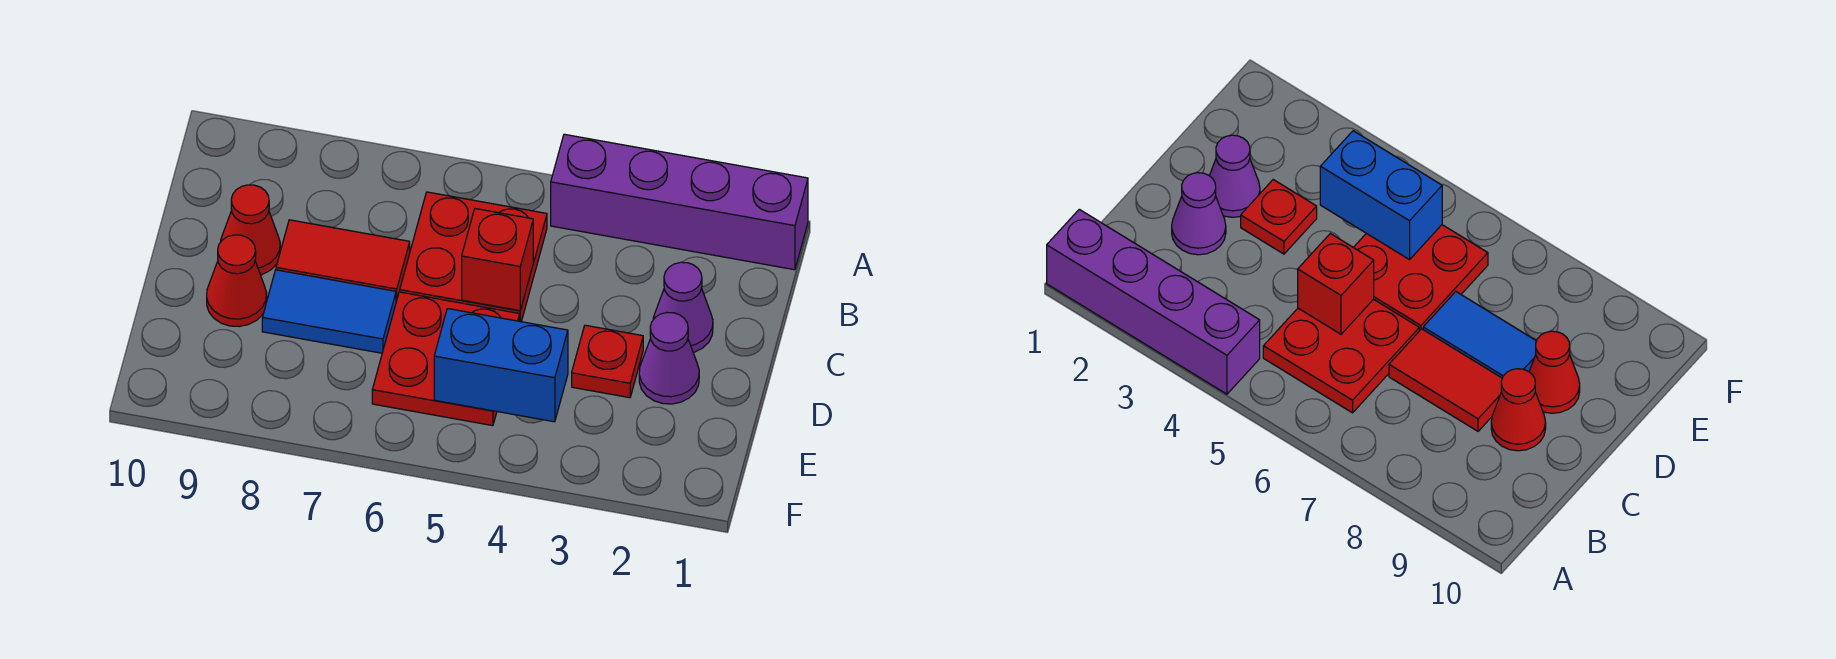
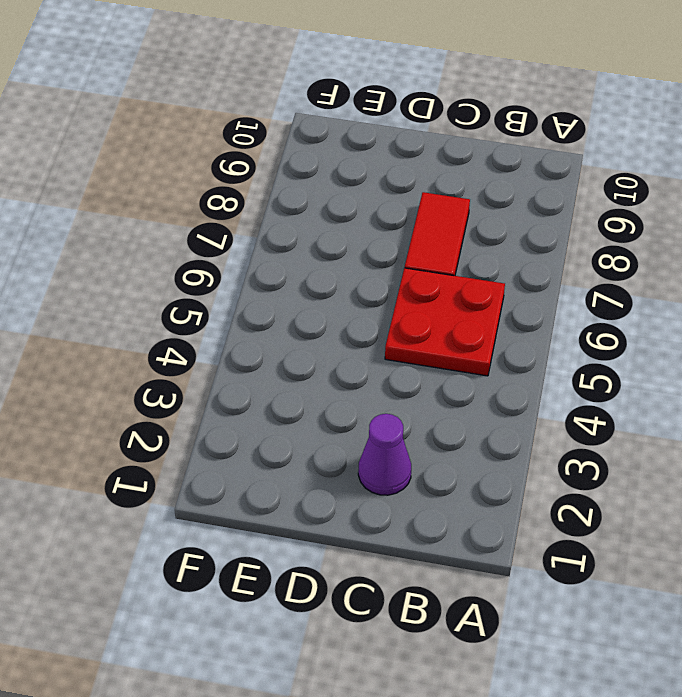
none -> purple 1x4 brick [551,134,808,270]
none -> red 1x1 cone [221,185,280,275]
none -> purple 1x1 cone [639,313,699,404]

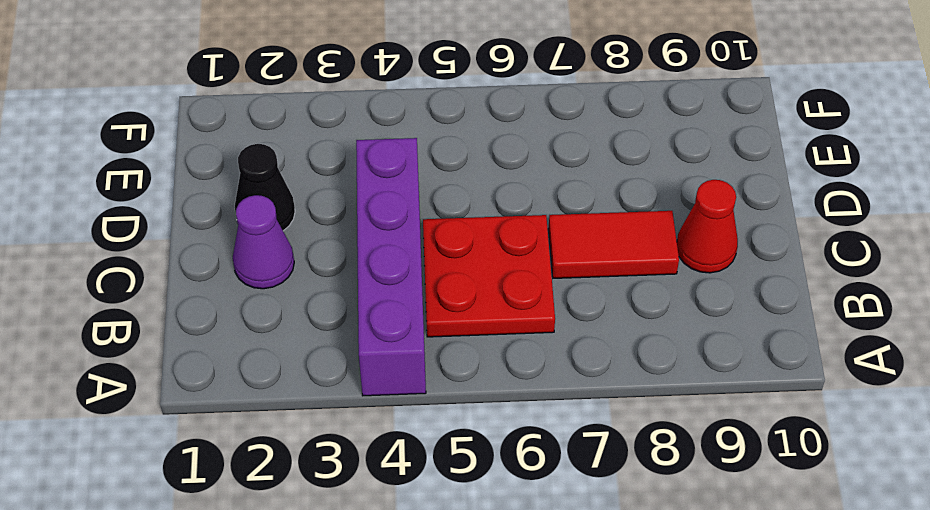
purple 1x4 brick [356,138,426,396] -> purple 1x4 brick turned to [551,134,808,270]
black 1x1 cone [235,144,295,231] -> purple 1x1 cone [639,313,699,404]
none -> red 1x1 plate [572,325,643,398]
none -> red 2x2 plate [372,292,520,426]
none -> blue 1x2 tile [262,270,396,353]

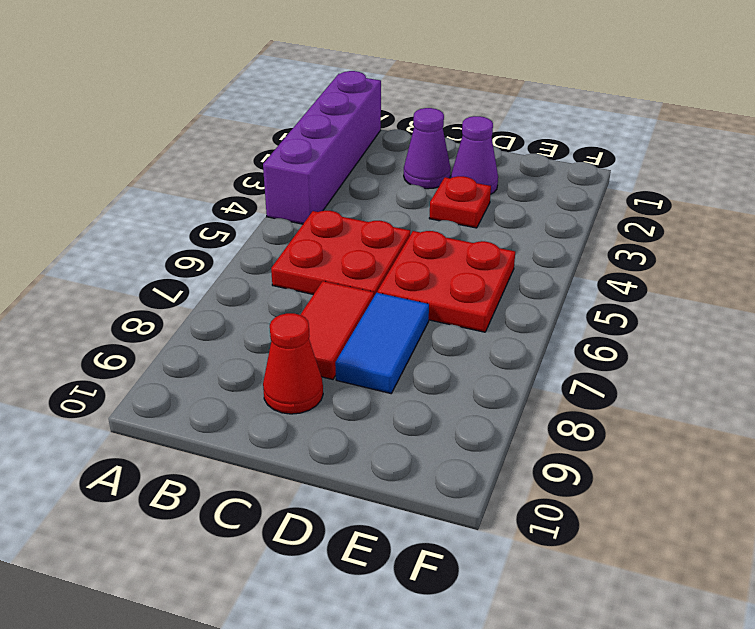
none -> red 1x1 cone [207,235,267,327]
none -> red 1x1 brick [462,209,533,311]
none -> blue 1x2 brick [434,309,568,422]

